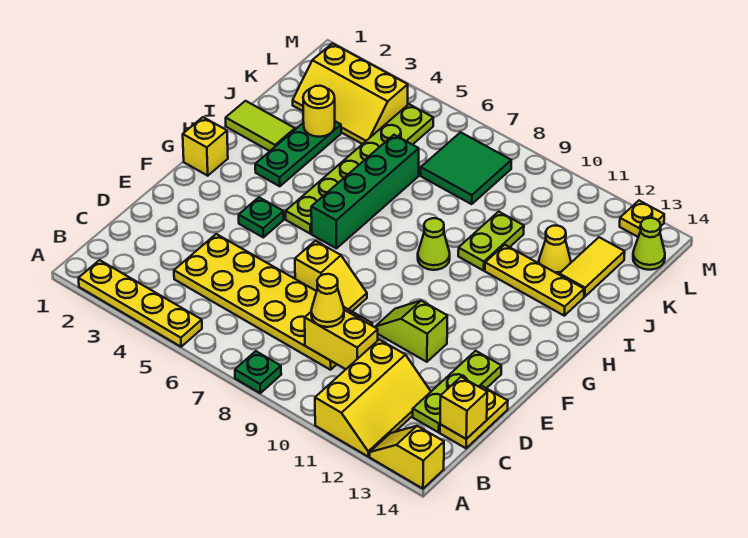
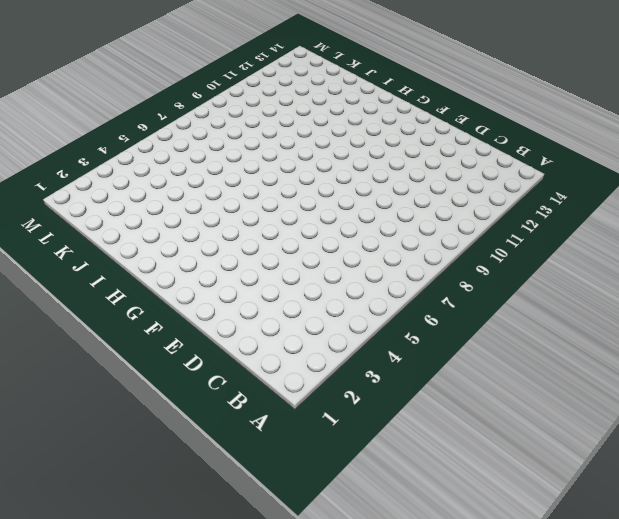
none -> yellow 1x4 plate [79,260,202,347]
none -> green 1x1 plate [235,351,281,393]
none -> yellow 2x3 slope [315,340,431,456]

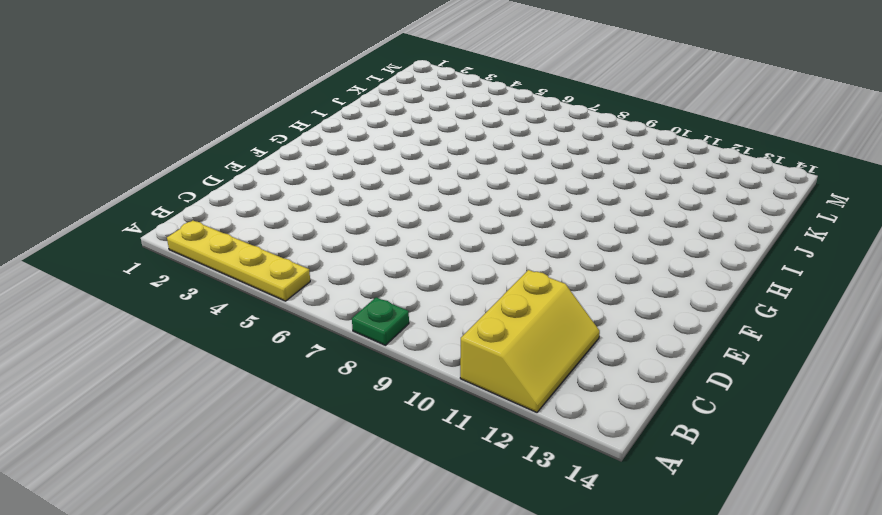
none -> yellow 1x2 slope [370,426,444,489]
none -> yellow 2x6 plate [174,234,372,370]
none -> lime 1x3 plate [413,351,501,432]

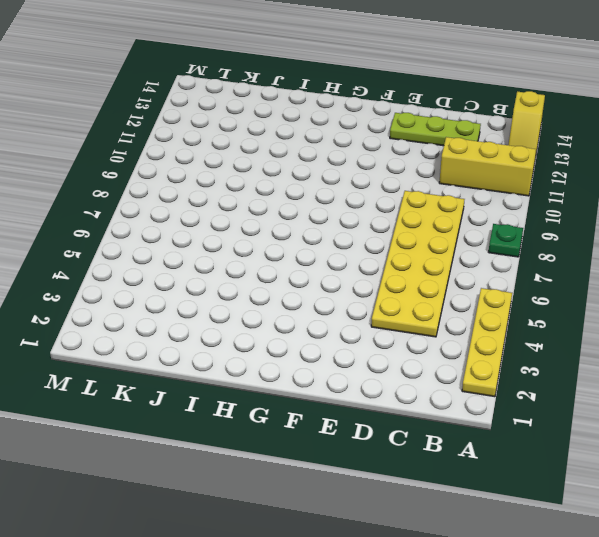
none -> yellow 1x2 plate [440,386,508,448]
none -> yellow 1x2 slope [295,241,367,311]
none -> lime 1x2 slope [375,301,447,362]

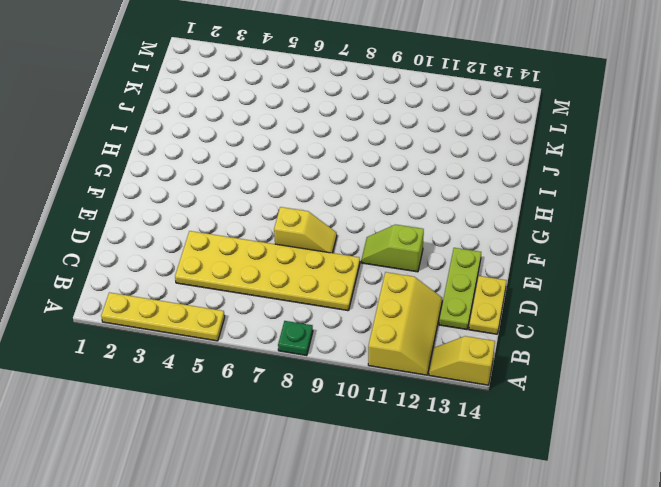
none -> green 1x1 plate [239,197,284,237]
none -> yellow 1x1 brick [183,117,228,176]
none -> lime 1x6 plate [286,104,433,234]

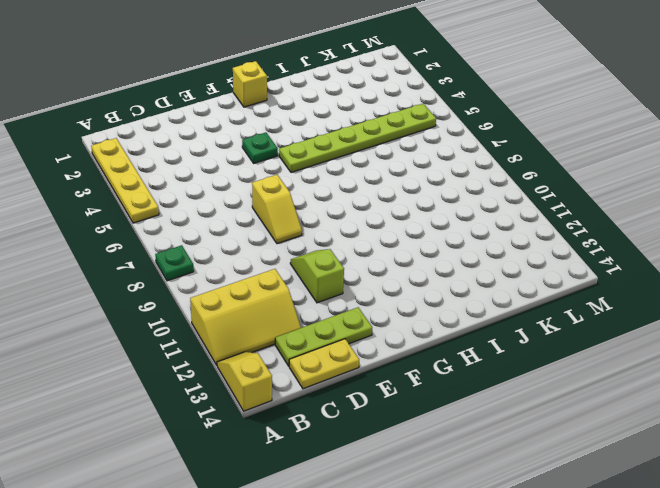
none -> yellow 2x6 plate [174,234,372,370]
none -> green 1x4 brick [311,135,419,249]
none -> green 1x3 plate [255,121,341,186]

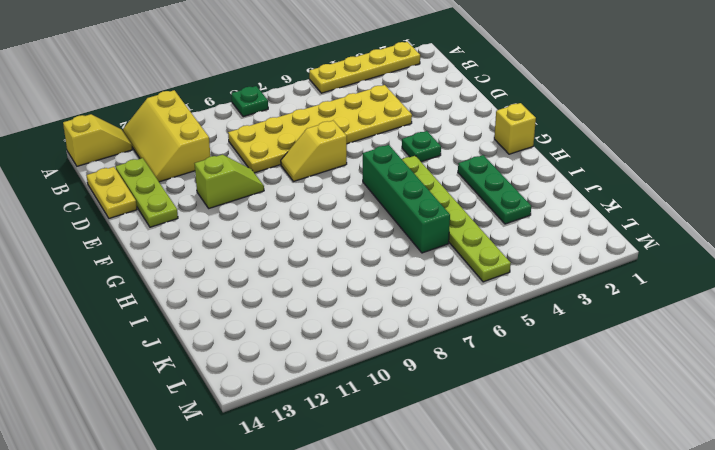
none -> lime 1x1 cone [418,218,450,270]
none -> lime 1x2 tile [226,101,295,151]
none -> lime 1x2 plate [458,212,524,271]

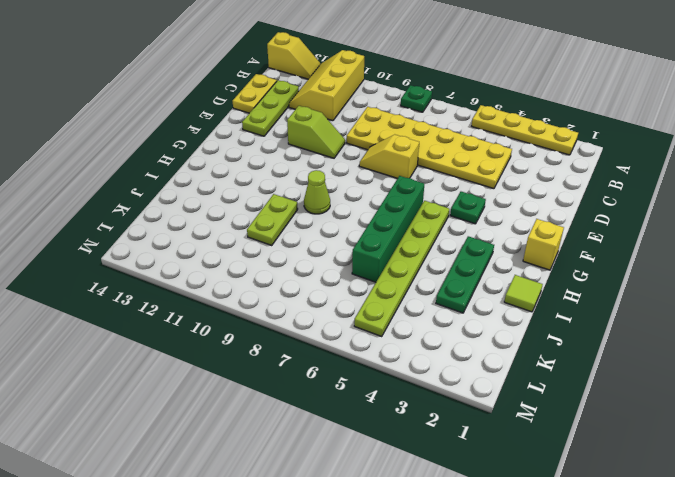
lime 1x1 tile [504,275,543,312] -> lime 1x2 tile [226,101,295,151]
none -> yellow 1x3 plate [485,245,584,316]
none -> yellow 1x1 cone [539,225,571,274]
none -> yellow 1x2 tile [559,237,625,297]

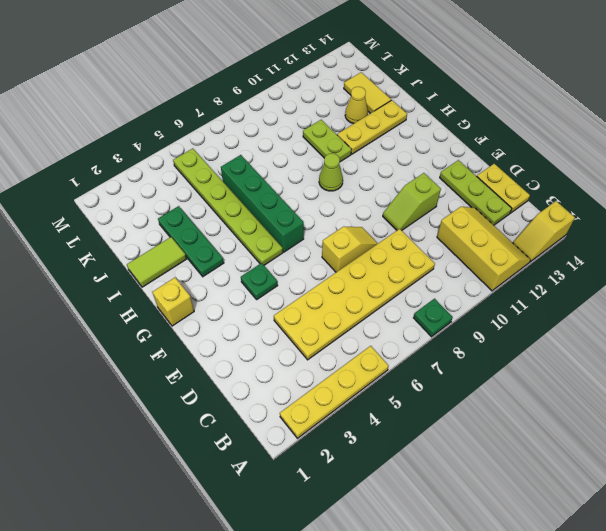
none -> yellow 2x3 slope [293,43,408,144]
none -> green 2x2 tile [421,132,511,204]
none -> lime 1x1 cone [633,218,665,270]

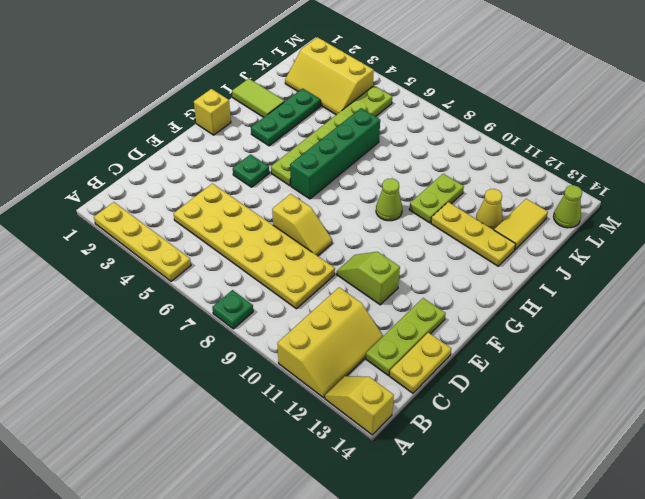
none -> green 2x2 tile [421,132,511,204]
none -> yellow 1x1 plate [620,201,664,237]
none -> yellow 1x2 brick [305,310,378,369]

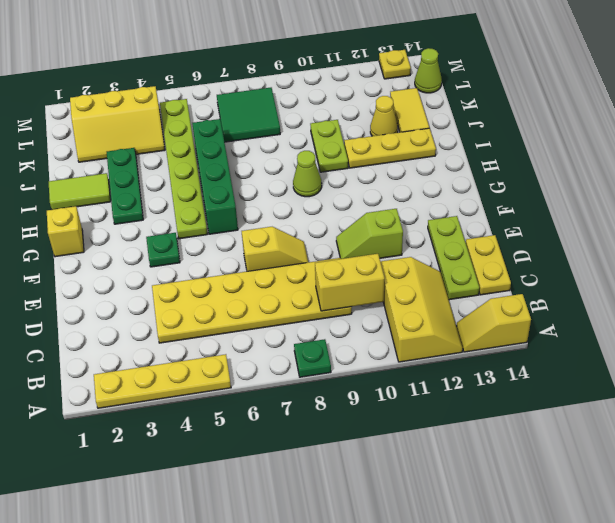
none -> yellow 1x1 brick [440,377,487,439]
none -> yellow 1x1 round brick [303,86,335,137]
none -> yellow 1x1 cone [311,274,344,327]

